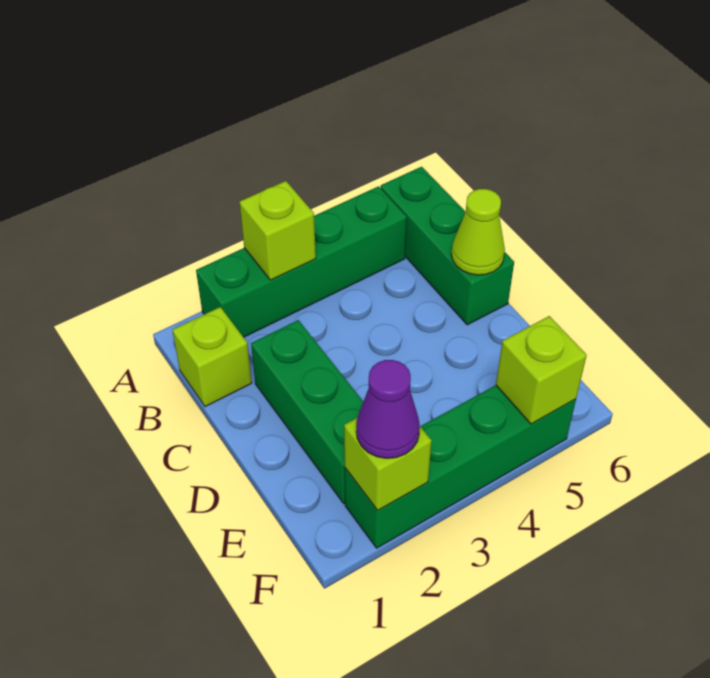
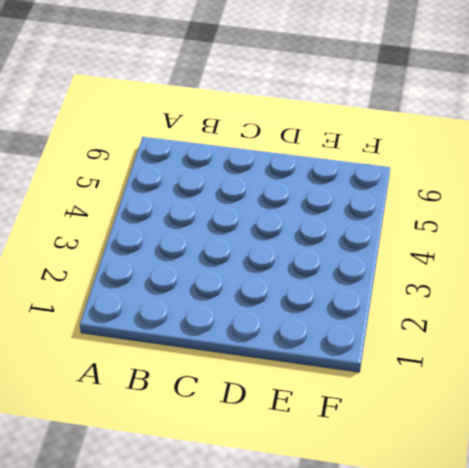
none -> green 1x4 brick [196,186,407,337]
none -> green 1x3 brick [381,167,514,325]

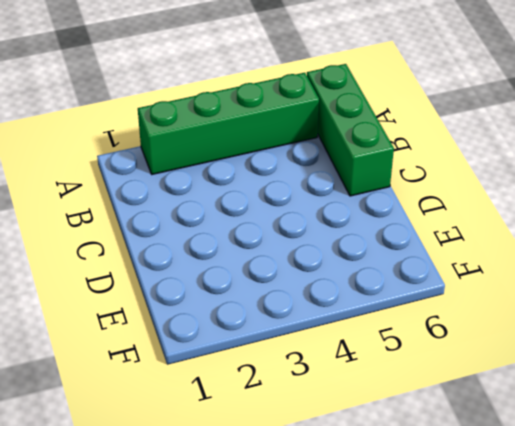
none -> lime 1x1 brick [173,307,252,407]
none -> green 1x3 brick [251,320,363,503]

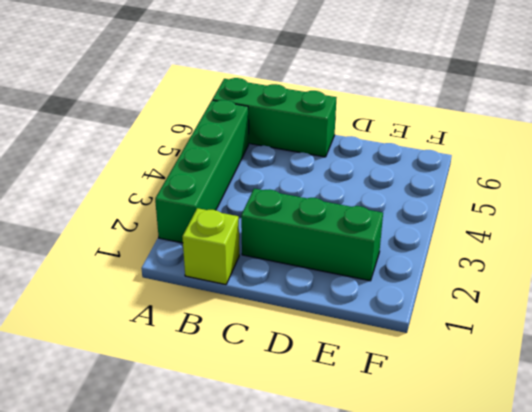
none -> green 1x4 brick [345,385,576,548]
none -> lime 1x1 brick [240,181,316,280]

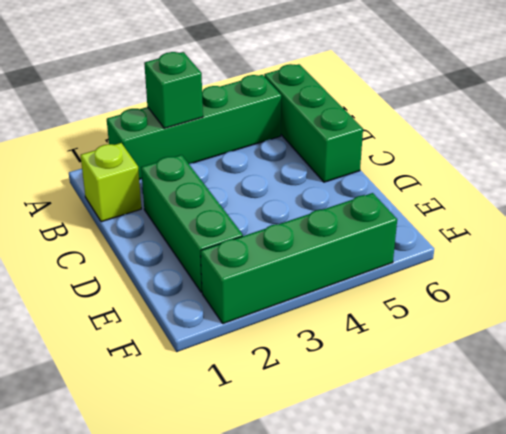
green 1x1 brick [144,52,203,128] -> lime 1x1 brick [240,181,316,280]
none -> lime 1x1 cone [451,189,505,275]
none -> lime 1x1 brick [344,418,432,510]

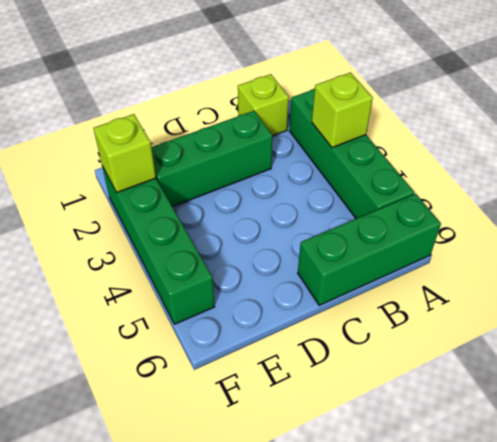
none -> lime 1x1 cone [451,189,505,275]
none -> lime 1x1 brick [496,316,587,424]

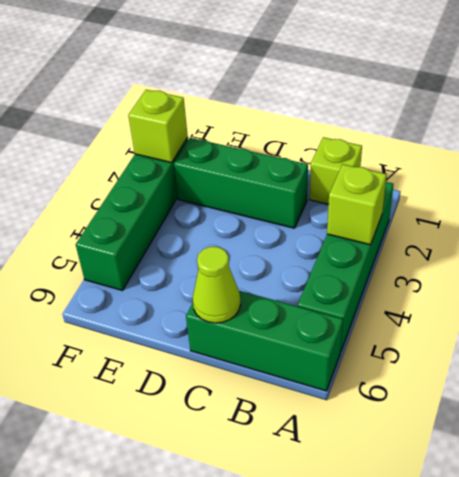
none -> lime 1x1 brick [496,316,587,424]
none -> purple 1x1 cone [356,360,420,458]

